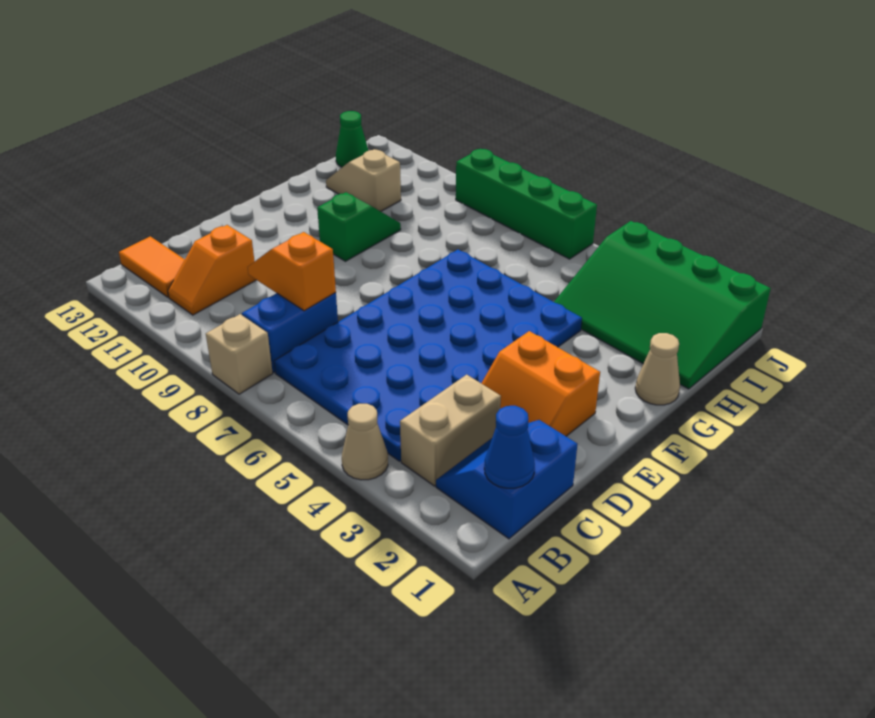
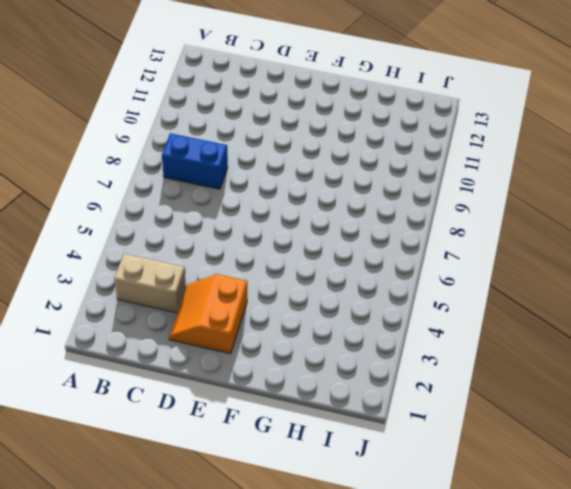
none -> tan 1x1 cone [342,404,388,480]
none -> tan 1x1 brick [206,314,273,394]
none -> blue 2x2 slope [436,420,577,539]

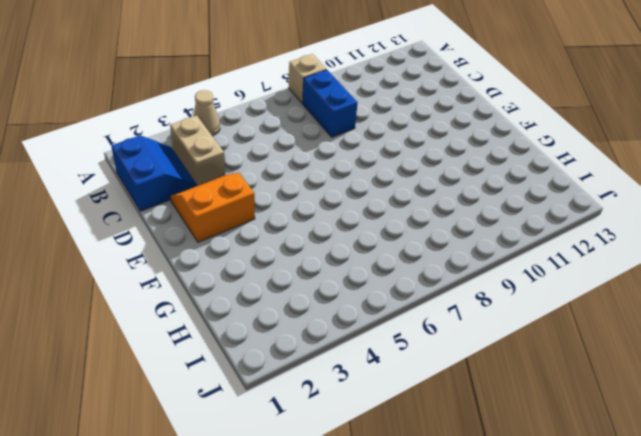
none -> blue 4x6 plate [274,250,582,461]
none -> orange 1x2 slope [168,225,256,315]
none -> orange 1x2 tile [119,236,185,297]

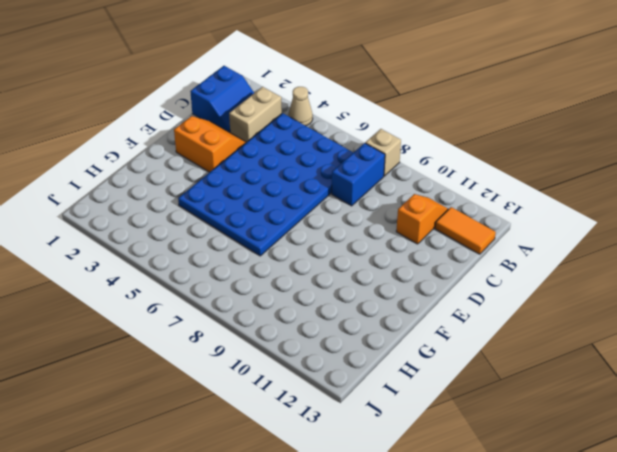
none -> green 1x2 slope [317,192,401,261]
none -> tan 1x1 cone [635,333,680,405]
none -> green 3x4 slope [554,221,771,389]

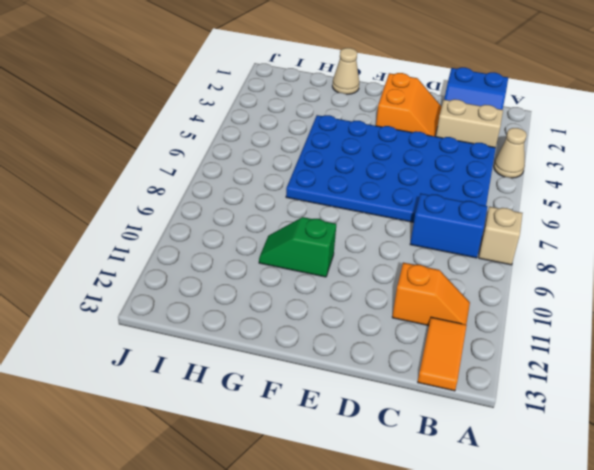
none -> green 3x4 slope [554,221,771,389]
none -> tan 1x2 slope [326,149,401,211]
none -> green 1x1 cone [336,111,369,167]

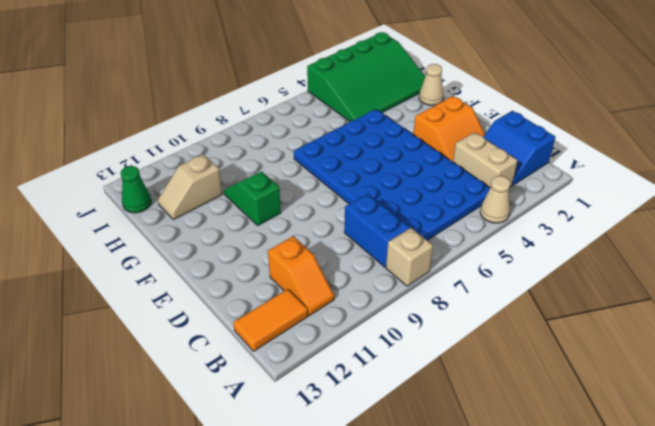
none -> green 1x4 brick [456,149,597,259]
none -> blue 1x1 cone [484,406,535,488]
none -> orange 1x2 slope [248,232,336,311]

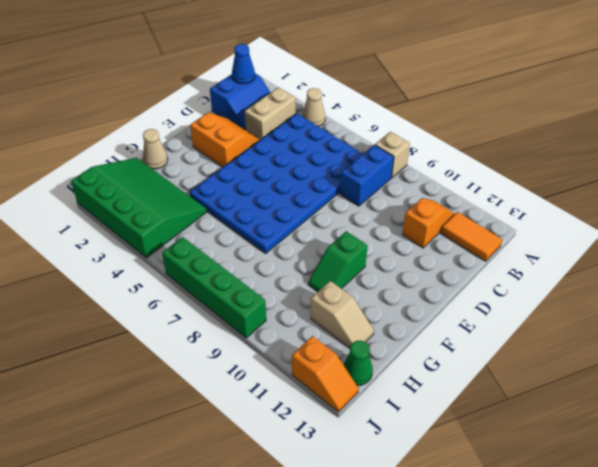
orange 1x2 slope [292,336,359,412] -> orange 1x2 slope moved to [248,232,336,311]

